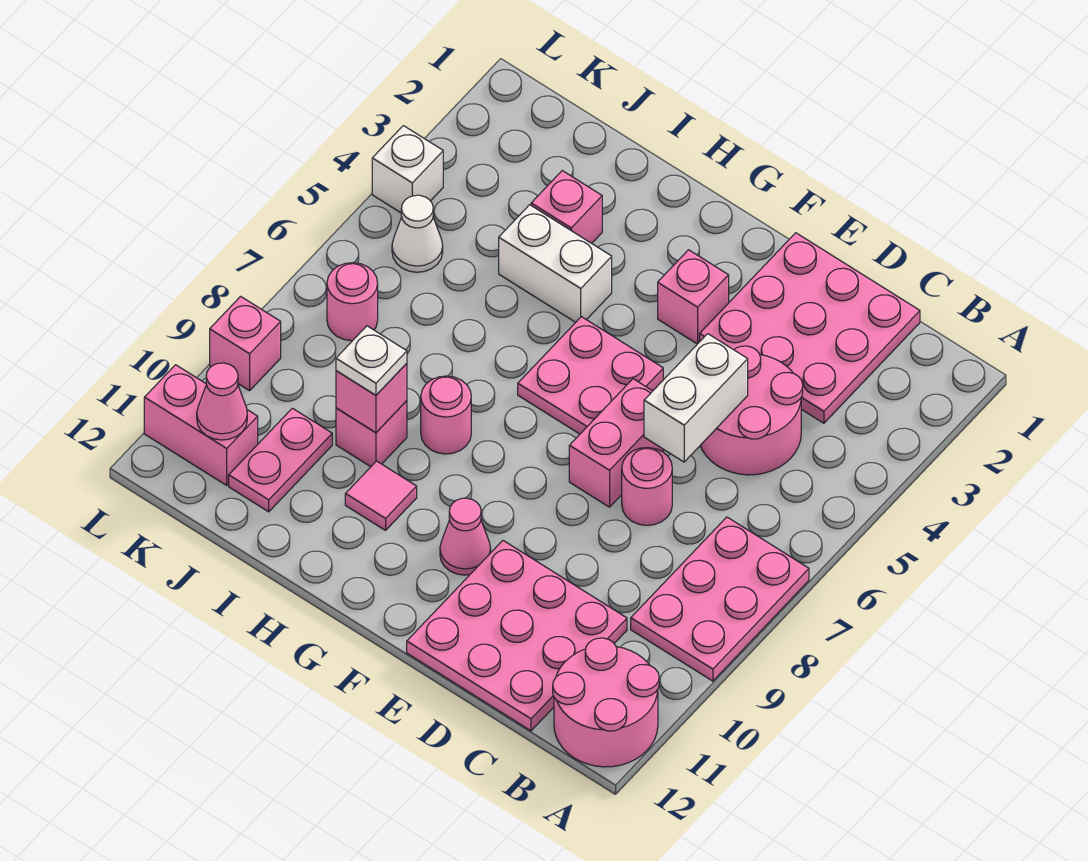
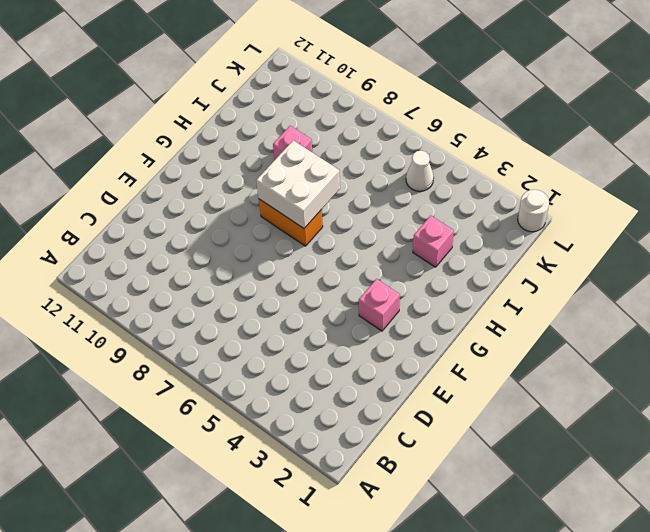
orange 1x2 brick [259,199,323,246] -> none
white 2x2 brick [256,140,340,228] -> none
white 1x1 round brick [518,190,549,232] -> none
none -> pink 2x3 plate [631,517,809,681]
none -> pink 2x2 round brick [553,638,659,767]
none -> pink 3x3 plate [700,233,920,423]

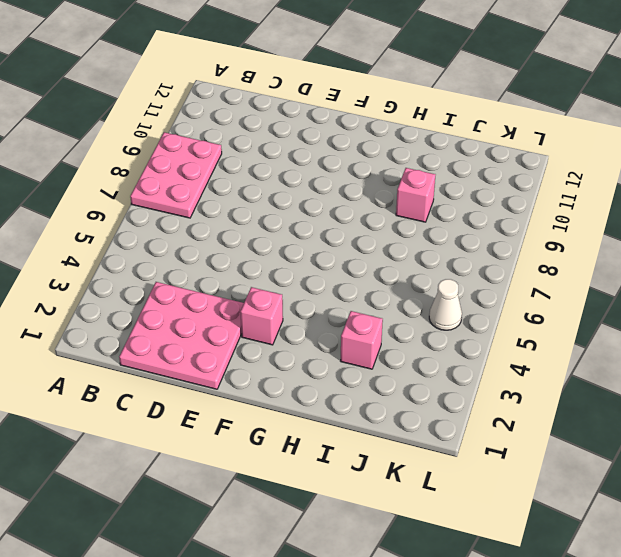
none -> pink 2x2 round brick [553,638,659,767]
none -> pink 2x2 round brick [700,346,803,475]
none -> pink 3x3 plate [407,541,627,731]

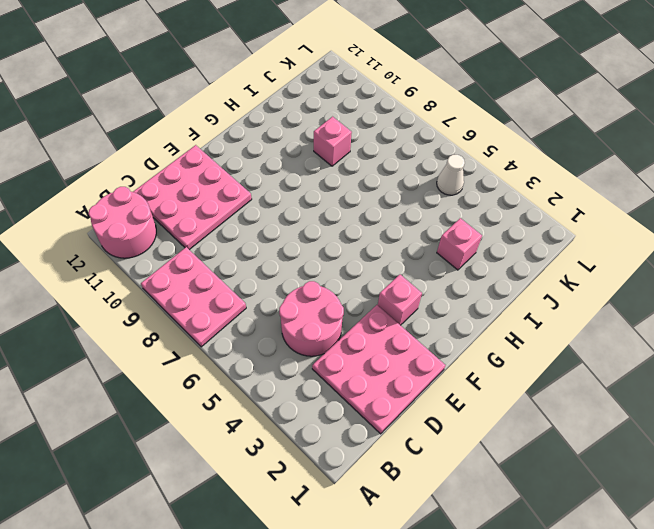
none -> pink 1x1 round brick [622,448,672,525]
none -> pink 1x2 brick [569,379,664,507]
none -> pink 2x2 plate [518,317,663,434]

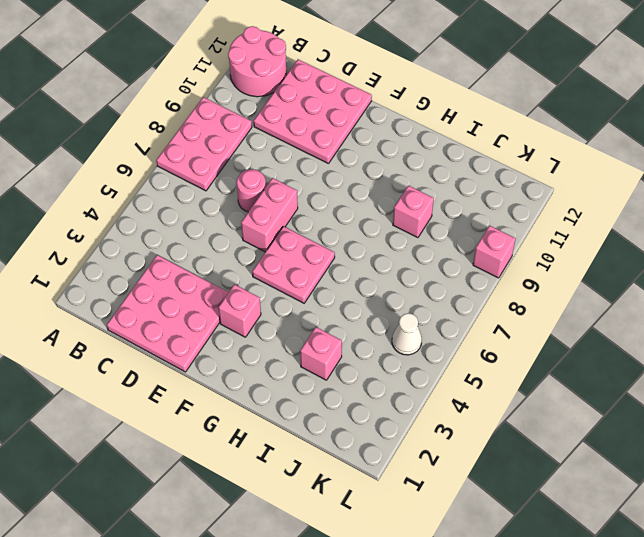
none -> pink 2x2 round brick [700,346,803,475]
none -> pink 1x1 cone [440,498,491,575]
none -> white 1x2 brick [499,205,612,322]

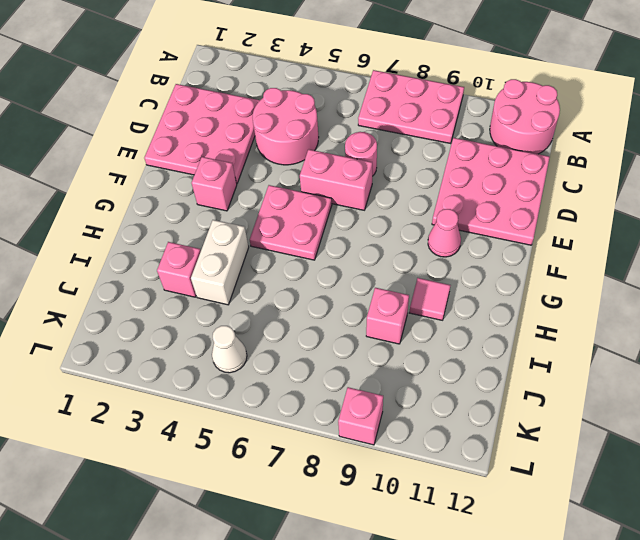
none -> pink 1x1 round brick [421,376,471,454]
none -> pink 1x2 plate [229,408,332,512]
none -> pink 1x1 round brick [327,263,378,341]

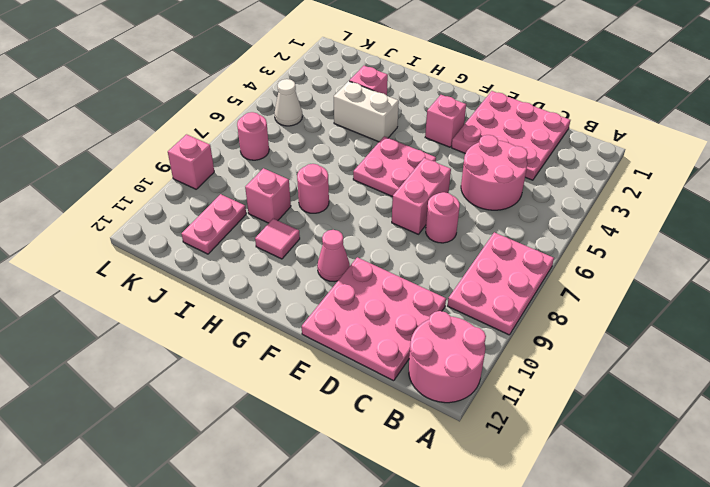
none -> pink 1x2 brick [144,365,258,485]
none -> white 1x1 brick [372,126,443,213]
none -> white 1x2 brick [644,334,748,462]

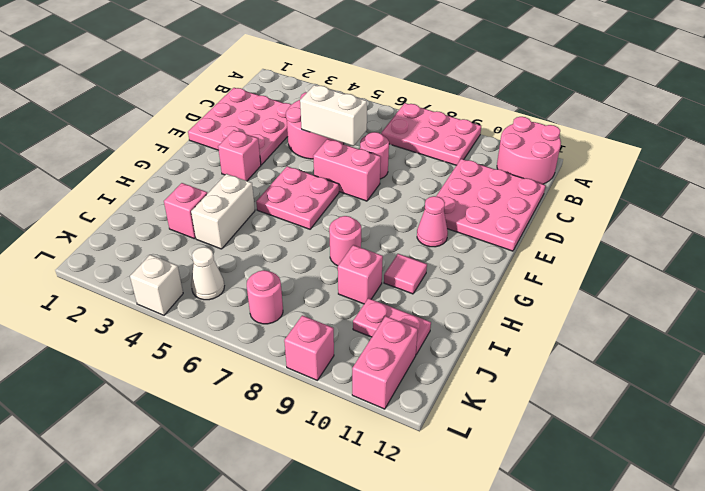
none -> pink 1x1 brick [336,363,407,432]
none -> pink 1x1 cone [197,363,247,440]
none -> white 1x1 plate [336,326,407,395]

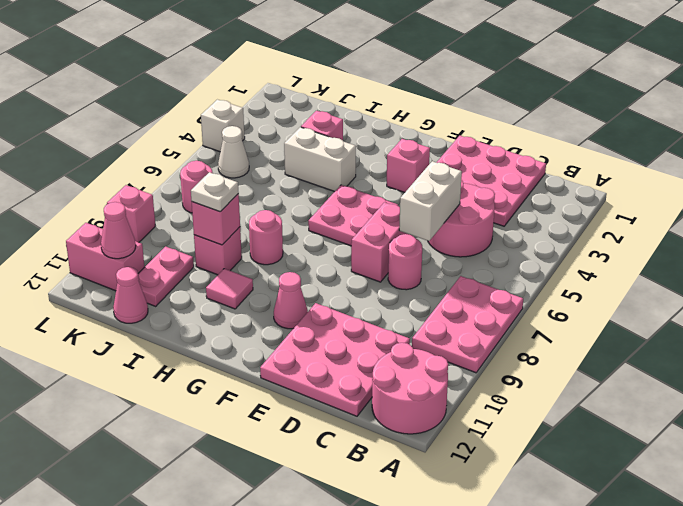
pink 1x1 cone [113,267,148,323] -> none

